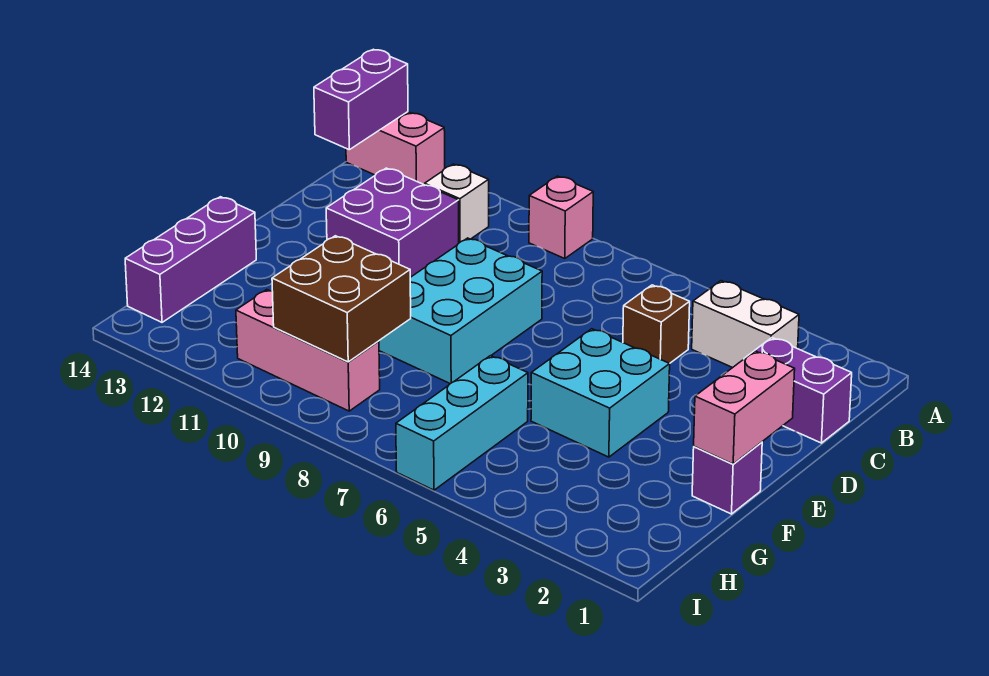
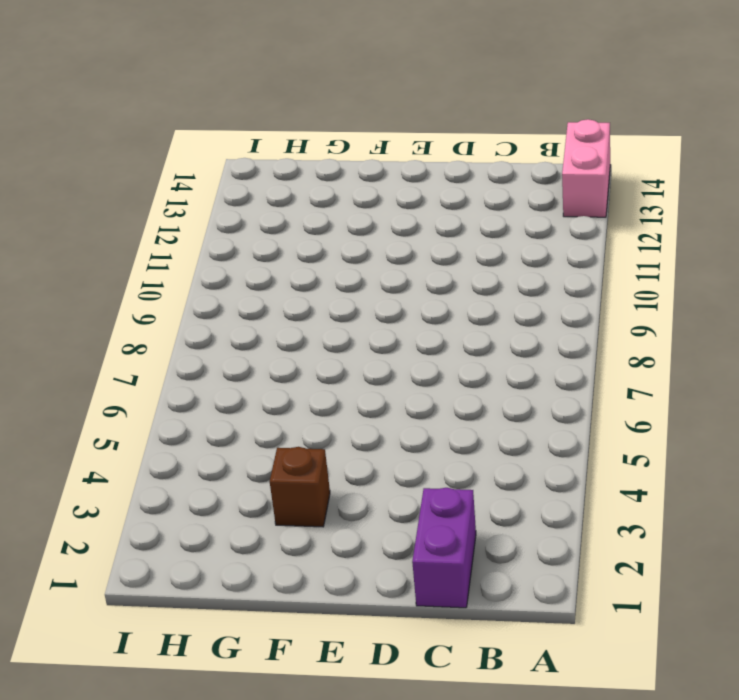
brown 1x1 brick [270,447,330,527] -> brown 1x1 brick moved to [623,285,690,363]
none -> pink 1x1 brick [529,176,593,259]
none -> white 1x2 brick [692,281,799,368]
none -> white 1x1 brick [425,164,489,243]

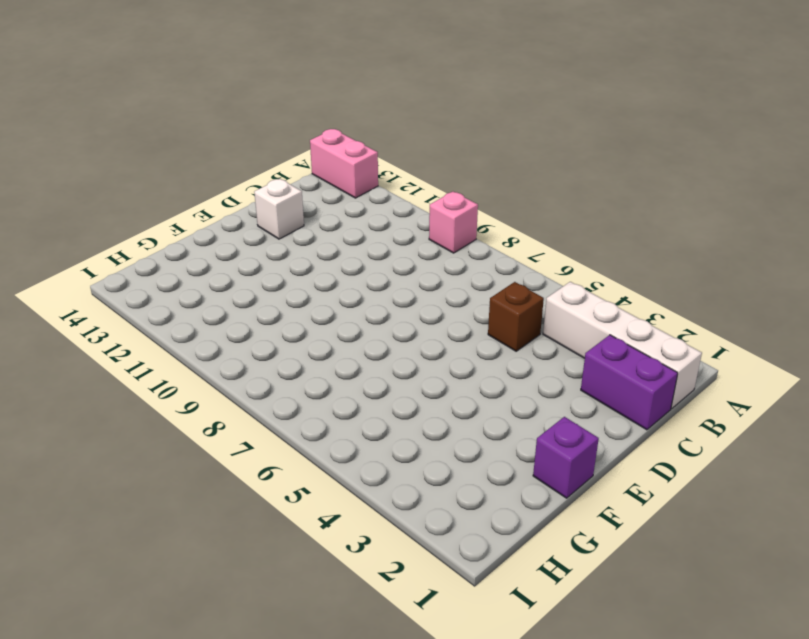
white 1x4 brick [543,282,702,409] -> white 1x2 brick [692,281,799,368]
white 1x1 brick [254,179,304,239] -> white 1x1 brick moved to [425,164,489,243]
none -> purple 2x2 brick [326,168,459,277]
none -> cyan 2x3 brick [379,238,542,384]
none -> cyan 2x2 brick [531,329,670,457]

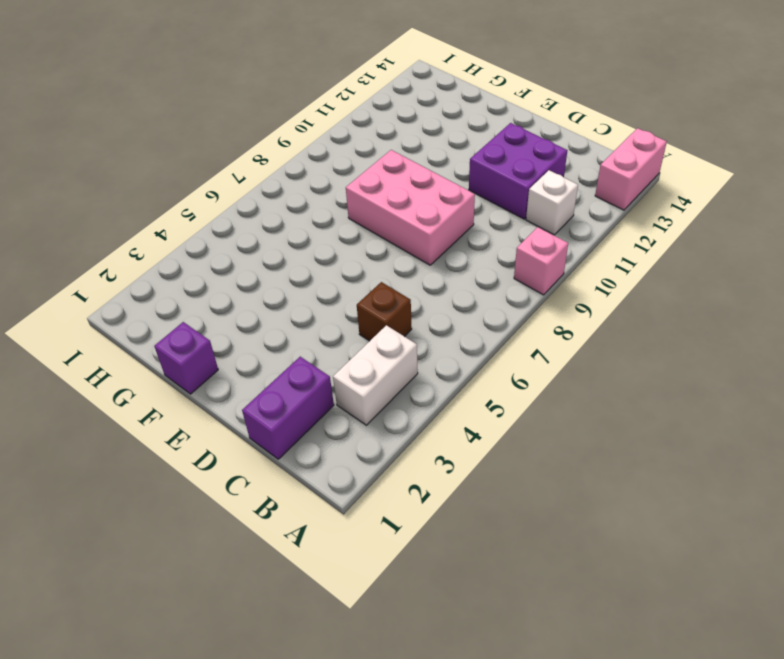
pink 2x3 brick [346,150,475,265] -> cyan 2x3 brick [379,238,542,384]
none -> cyan 2x2 brick [531,329,670,457]
none -> purple 1x3 brick [125,197,256,322]
none -> cyan 1x3 brick [396,356,528,490]

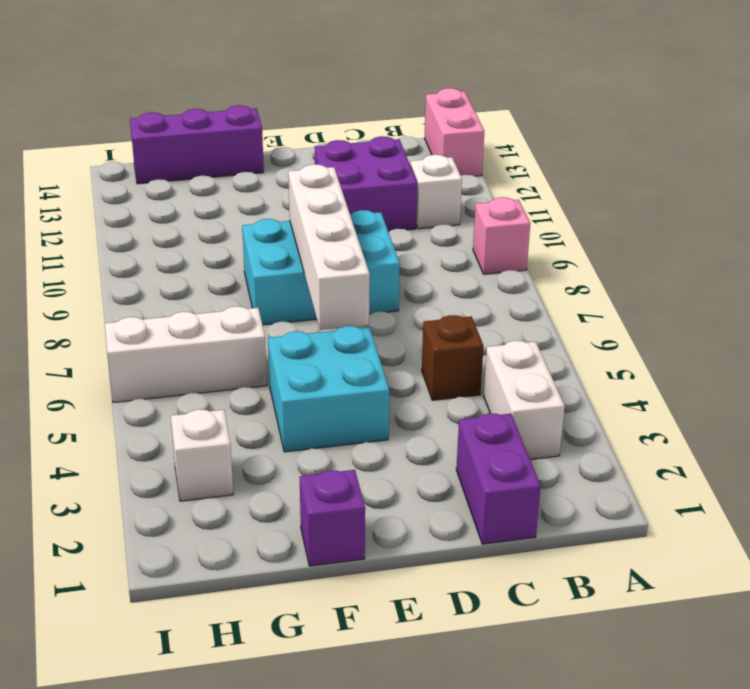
white 1x4 brick [288,164,370,330] -> none
white 1x3 brick [105,306,267,403] -> cyan 1x3 brick [396,356,528,490]
white 1x1 brick [171,409,233,501] -> none
none -> pink 1x3 brick [236,290,380,411]
none -> purple 1x2 brick [314,49,408,150]
none -> pink 1x2 brick [694,351,795,464]

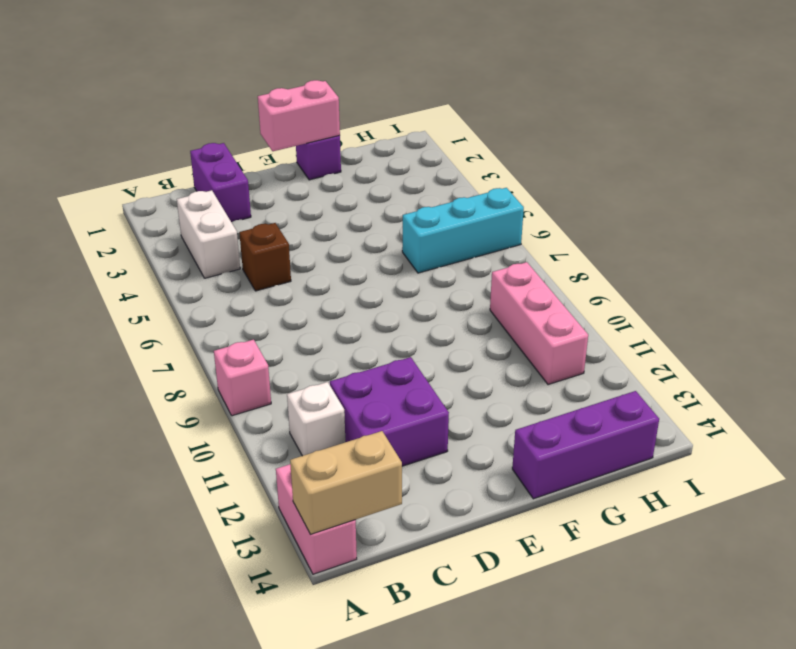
tan 1x2 brick [290,431,402,534] -> purple 1x2 brick [314,49,408,150]
none -> cyan 2x3 brick [379,238,542,384]
none -> cyan 2x2 brick [531,329,670,457]
none -> brown 2x2 brick [272,236,411,362]

